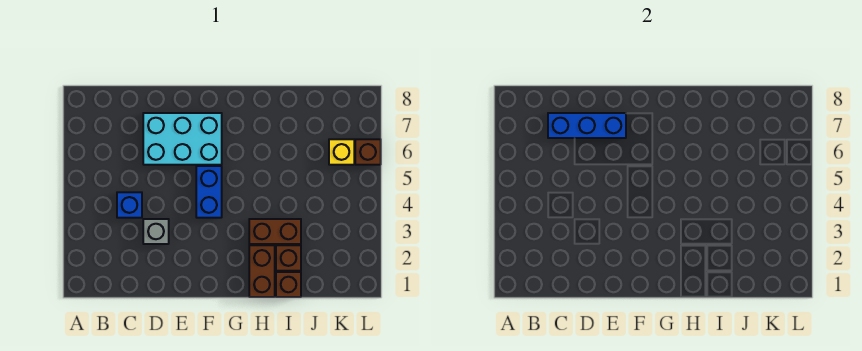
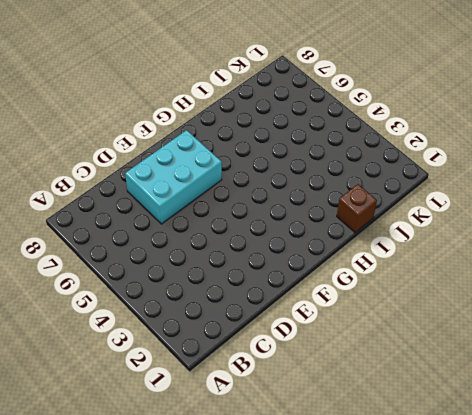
none -> blue 1x1 brick [117,192,142,218]
none -> grey 1x1 brick [143,219,169,244]

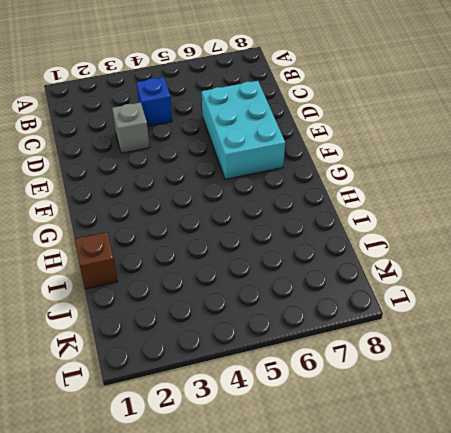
none -> blue 1x2 brick [196,166,222,218]
none -> brown 1x2 brick [249,245,275,297]

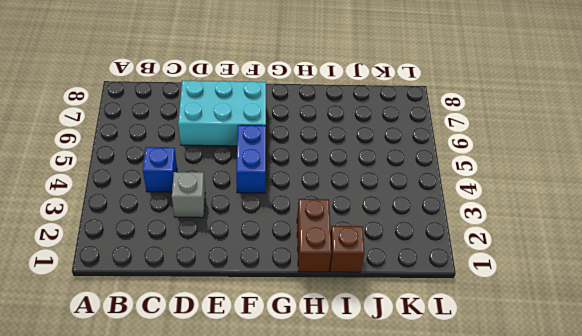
none -> brown 1x2 brick [249,219,301,244]
none -> brown 1x1 brick [276,245,301,271]

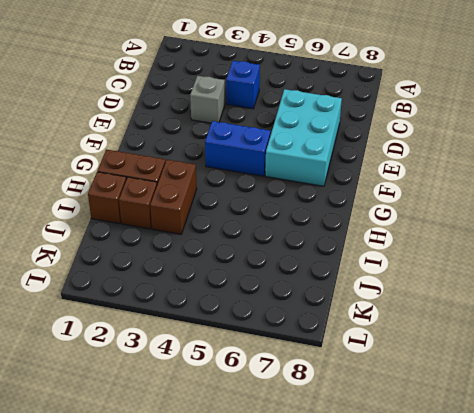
none -> yellow 1x1 brick [329,139,354,165]
none -> brown 1x1 brick [355,139,381,165]

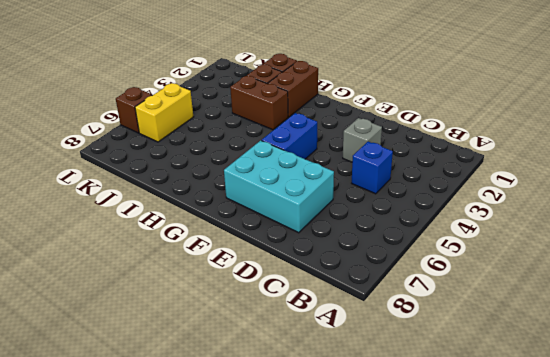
yellow 1x2 brick [135,83,193,142] -> yellow 1x1 brick [329,139,354,165]
none -> blue 1x3 brick [548,113,626,138]

